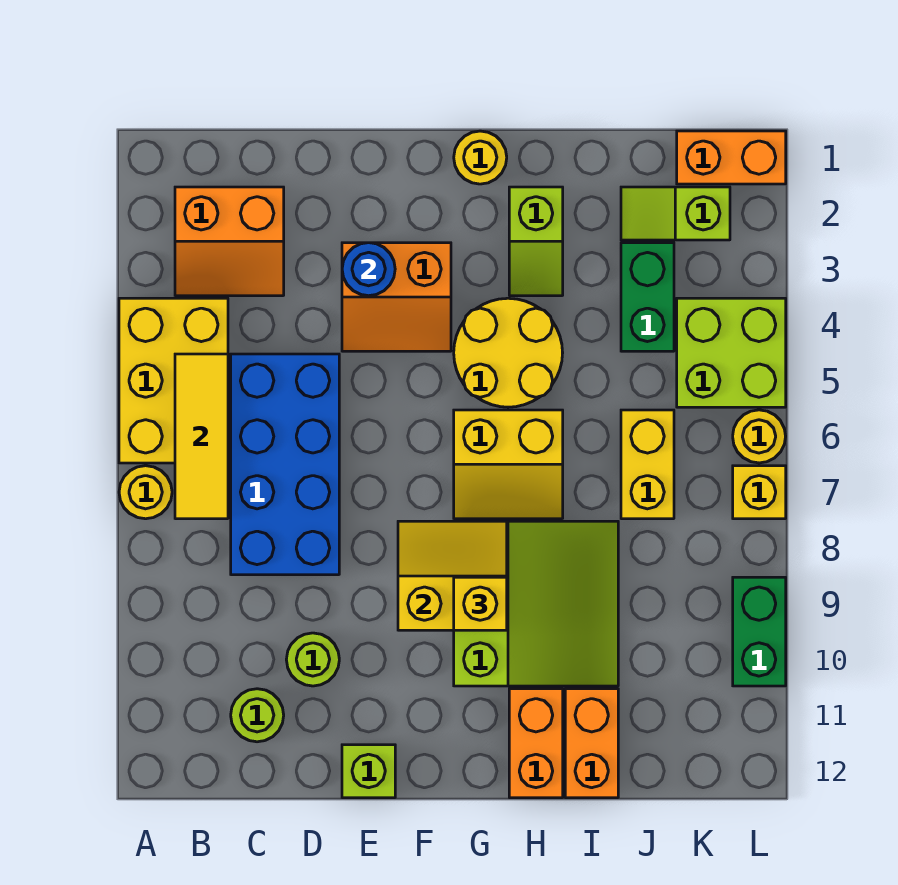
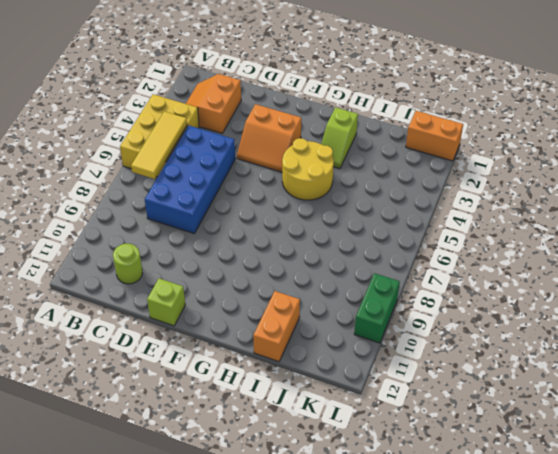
orange 2x2 slope [186,74,241,133] -> orange 2x2 slope turned to [175,187,284,296]
none -> yellow 1x1 round brick [119,466,172,519]
none -> lime 1x1 round brick [286,633,339,686]
none -> yellow 1x1 round brick [454,131,507,184]

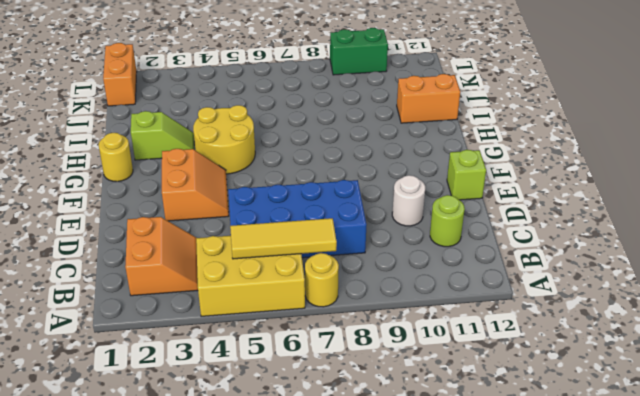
white 1x1 round brick [392,175,425,226] -> lime 1x1 round brick [286,633,339,686]
none -> yellow 2x2 slope [454,410,563,519]
none -> lime 3x3 slope [454,521,618,686]
none -> orange 1x2 brick [509,689,563,798]

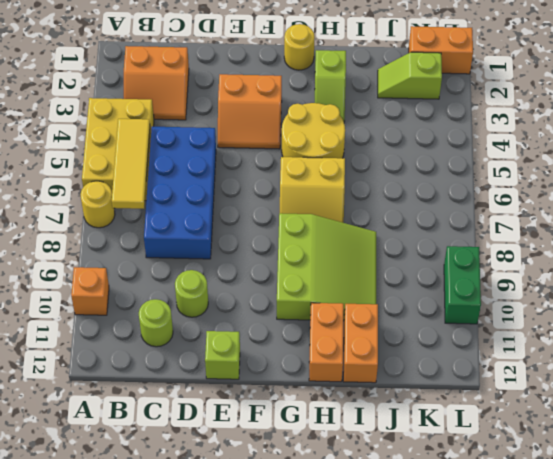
orange 1x1 brick [71,267,109,315] -> none
none -> green 1x2 brick [621,243,674,351]
none -> yellow 1x2 brick [621,410,674,519]
none -> lime 2x2 brick [677,298,786,407]

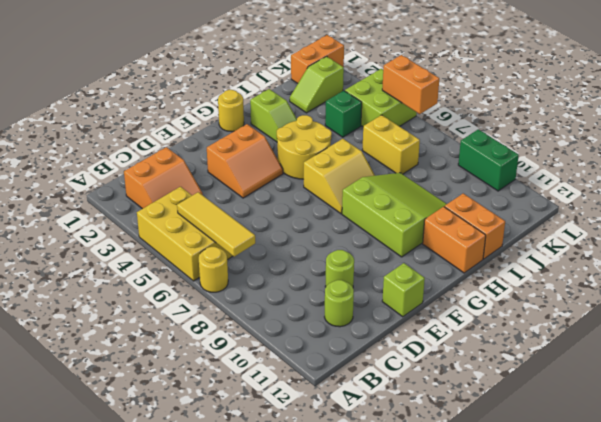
green 1x1 brick [325,91,362,137] -> green 1x2 brick [621,243,674,351]
orange 1x2 brick [382,55,439,114] -> none
none -> blue 2x4 brick [231,354,339,575]
none -> yellow 1x1 round brick [733,410,786,463]
none -> yellow 1x1 brick [733,466,786,519]

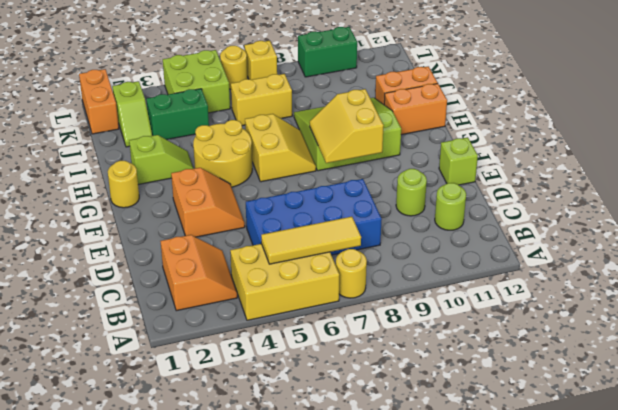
none -> blue 1x1 round brick [342,243,395,296]
none -> yellow 1x1 brick [454,577,507,630]

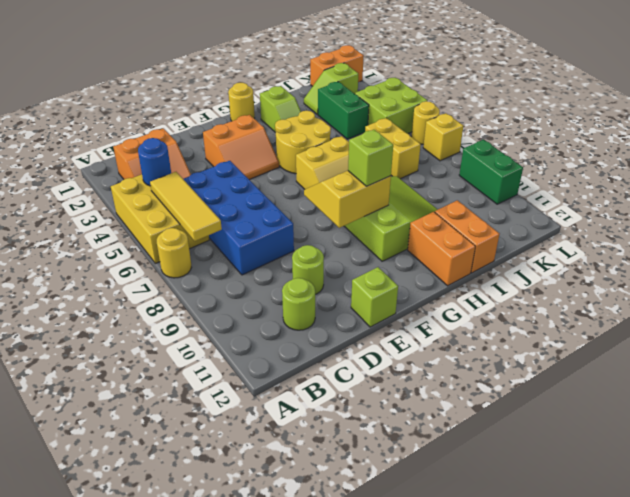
blue 1x1 round brick [138,138,171,186] -> blue 1x1 round brick moved to [342,243,395,296]
lime 1x1 brick [348,130,393,186] -> yellow 1x1 brick [454,577,507,630]

